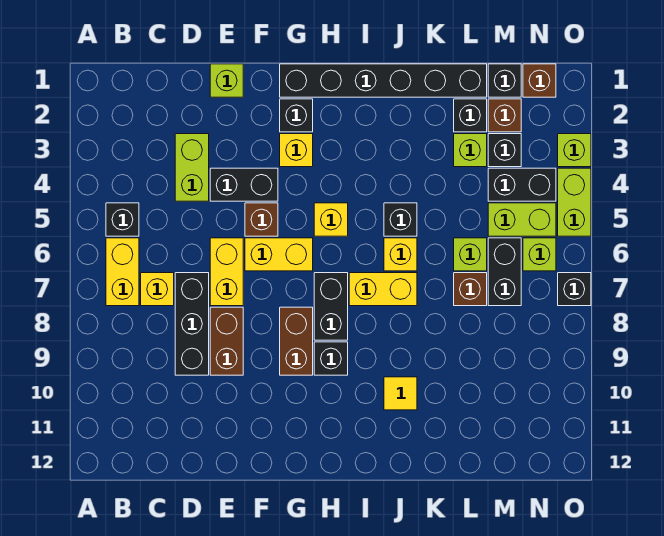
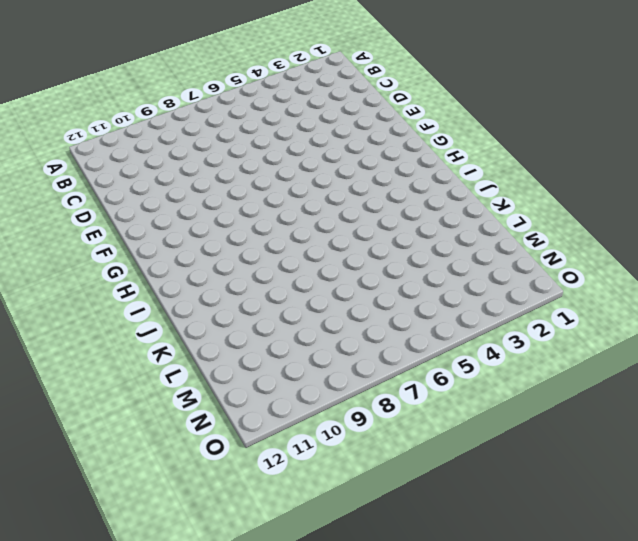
none -> black 1x1 brick [106,203,139,236]
none -> yellow 1x2 brick [106,238,139,306]
none -> yellow 1x1 brick [141,273,174,306]
none -> lime 1x2 brick [175,134,209,201]

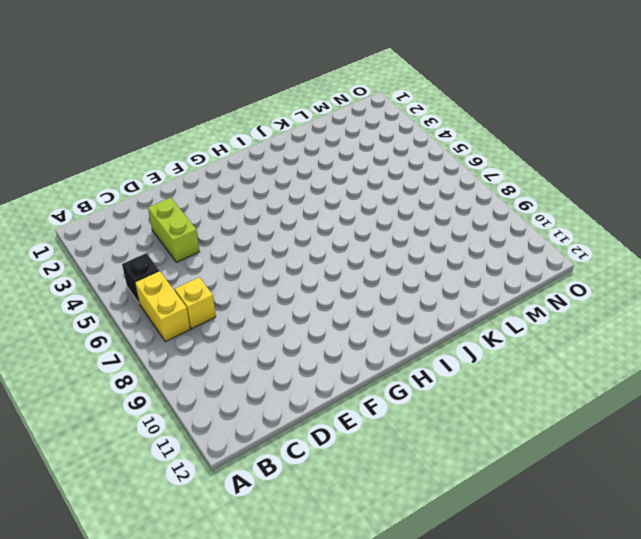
none -> black 1x3 brick [175,273,209,375]
none -> lime 1x1 brick [210,64,243,97]
none -> black 1x2 brick [210,168,278,201]
none -> yellow 1x2 brick [210,238,243,306]

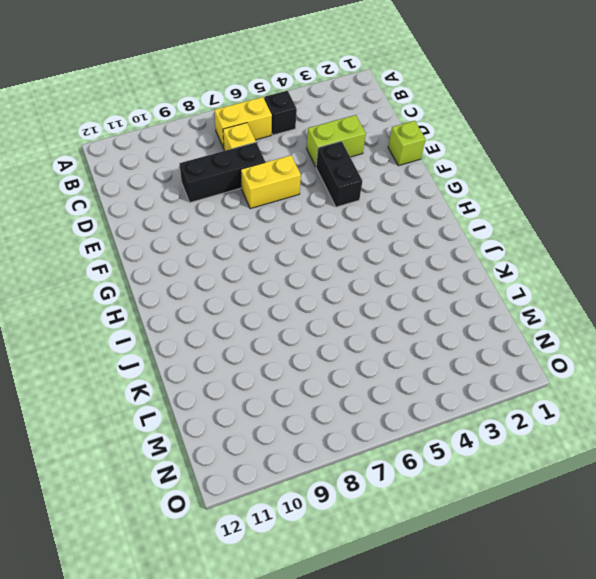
none -> brown 1x2 brick [210,307,243,375]
none -> brown 1x1 brick [245,203,278,236]
none -> yellow 1x2 brick [245,238,313,271]
none -> black 1x6 brick [280,64,487,97]

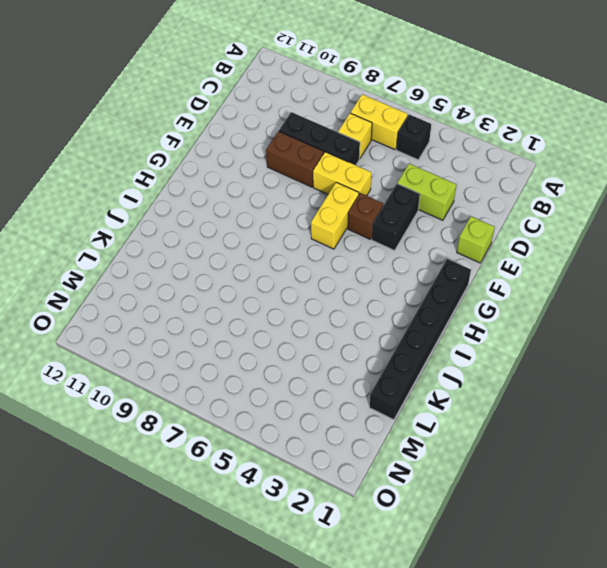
none -> black 1x1 brick [280,99,313,132]
none -> yellow 1x1 brick [280,134,313,167]
none -> brown 1x2 brick [280,307,313,375]
none -> yellow 1x1 brick [314,203,348,236]

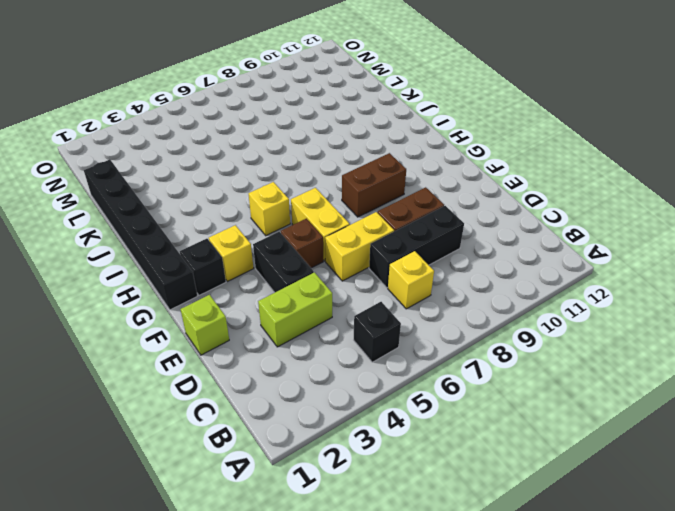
none -> yellow 1x2 brick [106,238,139,306]
none -> black 1x2 brick [314,273,348,340]
none -> black 1x1 brick [314,342,348,375]
none -> yellow 1x2 brick [349,273,417,306]

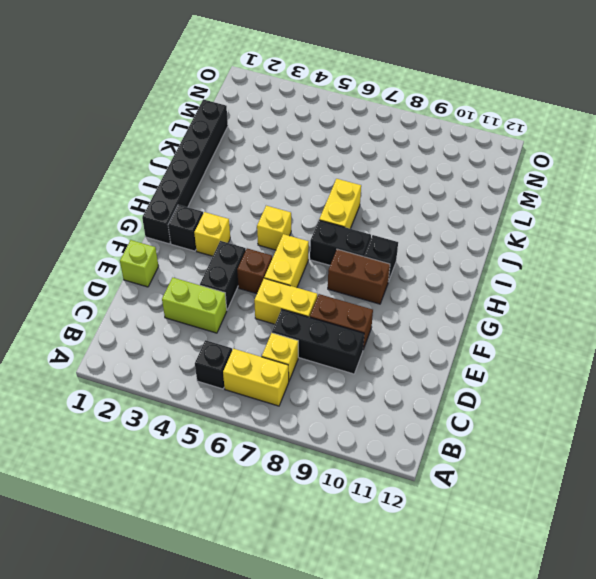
none -> black 1x1 brick [384,203,417,236]
none -> yellow 1x1 brick [384,238,417,271]
none -> yellow 1x1 tile [384,377,417,410]
none -> black 1x1 brick [454,99,487,132]

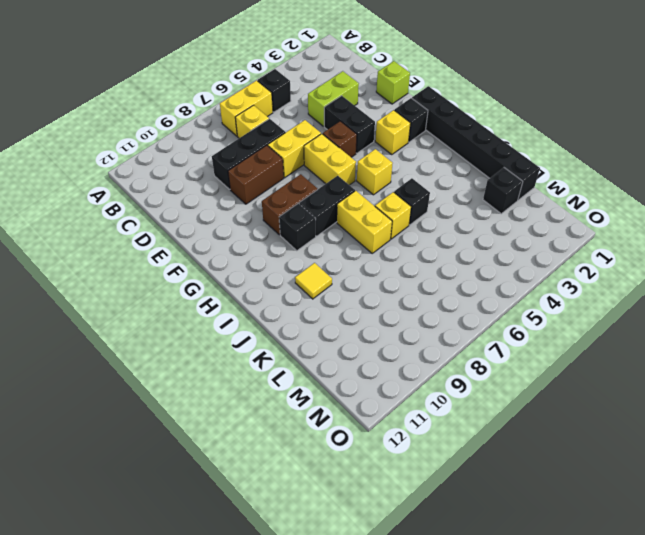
none -> lime 1x1 brick [454,134,487,167]
none -> lime 1x1 brick [454,238,487,271]
none -> brown 1x1 brick [454,273,487,306]
none -> black 1x1 brick [488,64,521,97]

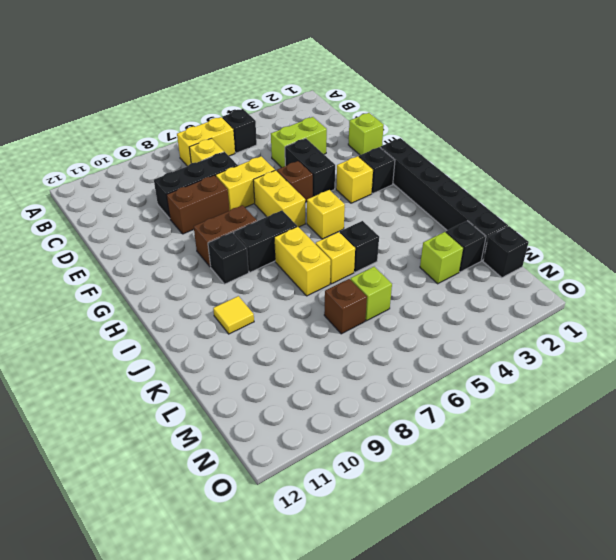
none -> brown 1x1 brick [488,99,521,132]
none -> black 1x1 brick [488,134,521,167]
none -> black 1x2 brick [488,168,556,201]
none -> lime 1x2 brick [488,203,556,236]

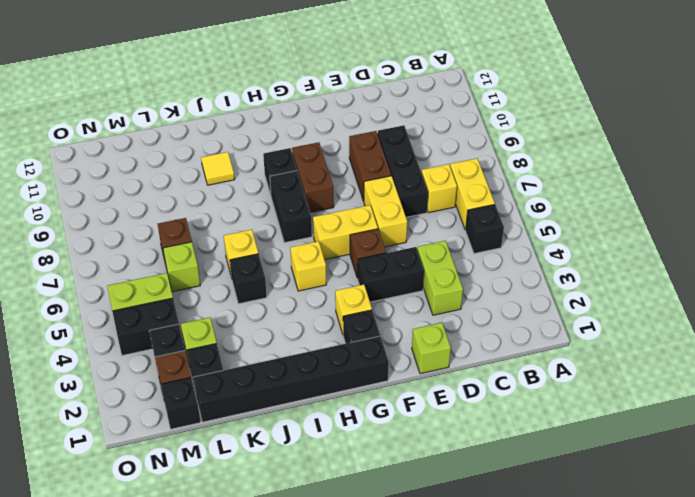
none -> yellow 1x2 brick [349,273,417,306]
none -> black 1x2 brick [488,238,521,306]
none -> brown 1x1 brick [523,64,556,97]
none -> lime 1x1 brick [523,238,556,271]

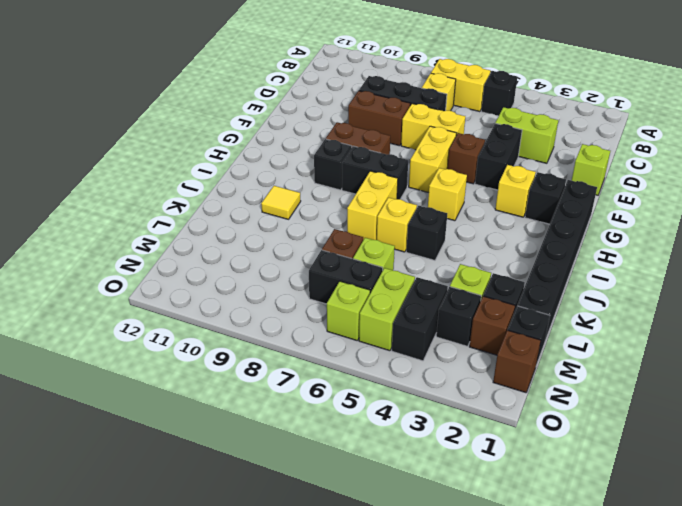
none -> lime 1x1 brick [558,134,591,167]
none -> lime 1x2 brick [558,168,591,236]
none -> black 1x1 brick [558,273,591,306]

